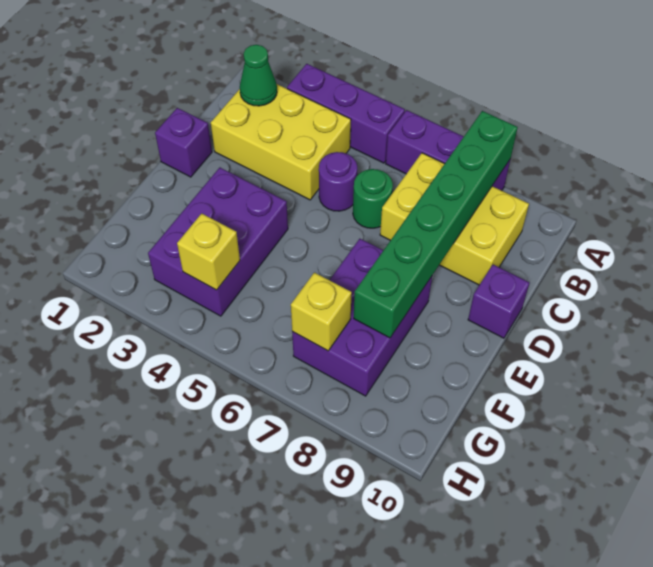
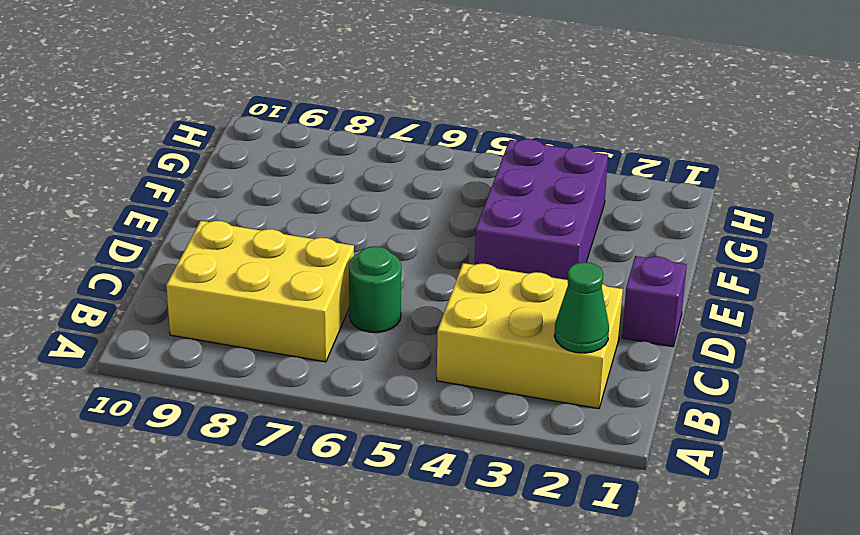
none -> purple 1x3 brick [287,64,405,163]
none -> purple 1x3 brick [386,110,510,191]
none -> purple 1x1 round brick [319,152,357,211]

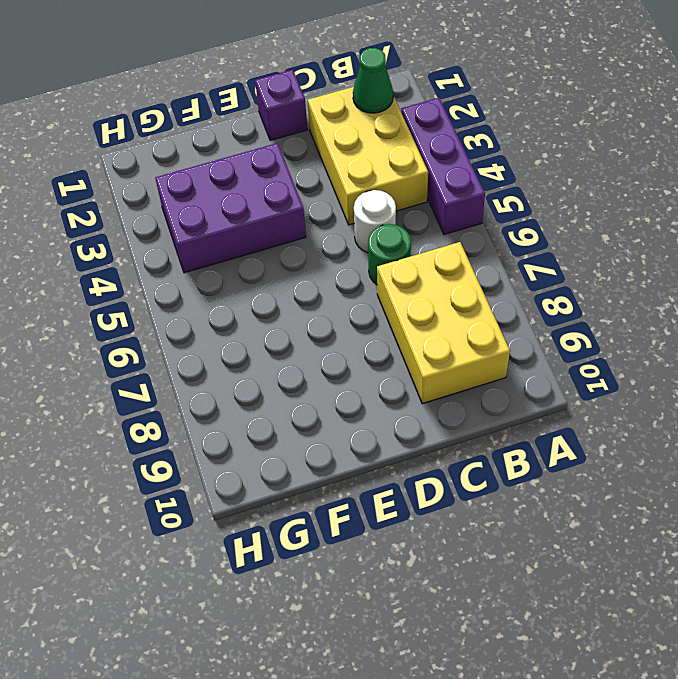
white 1x1 round brick [354,190,396,253] -> purple 1x1 round brick [319,152,357,211]
none -> purple 1x3 brick [386,110,510,191]
none -> purple 1x1 brick [468,265,529,338]
none -> purple 2x3 brick [292,239,432,396]

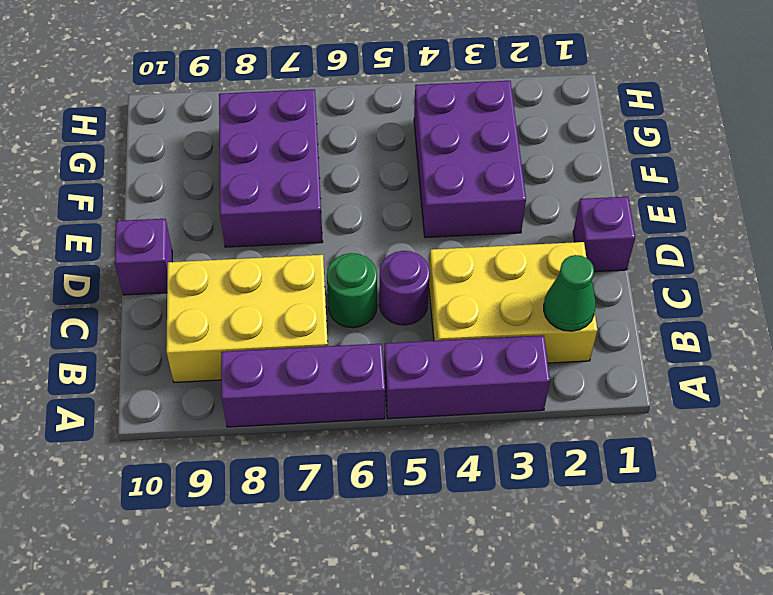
none -> green 1x6 brick [354,111,518,338]
none -> yellow 1x1 brick [177,213,240,290]
none -> yellow 1x1 brick [291,272,352,351]

